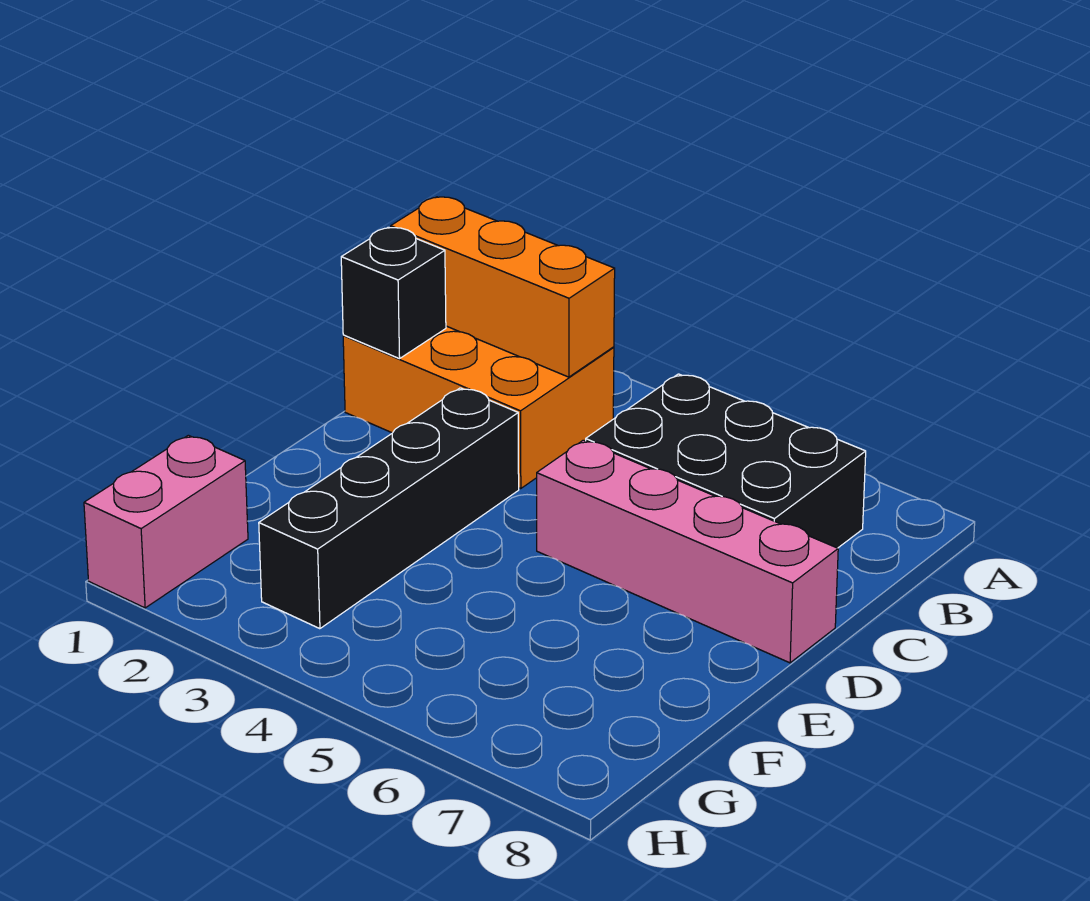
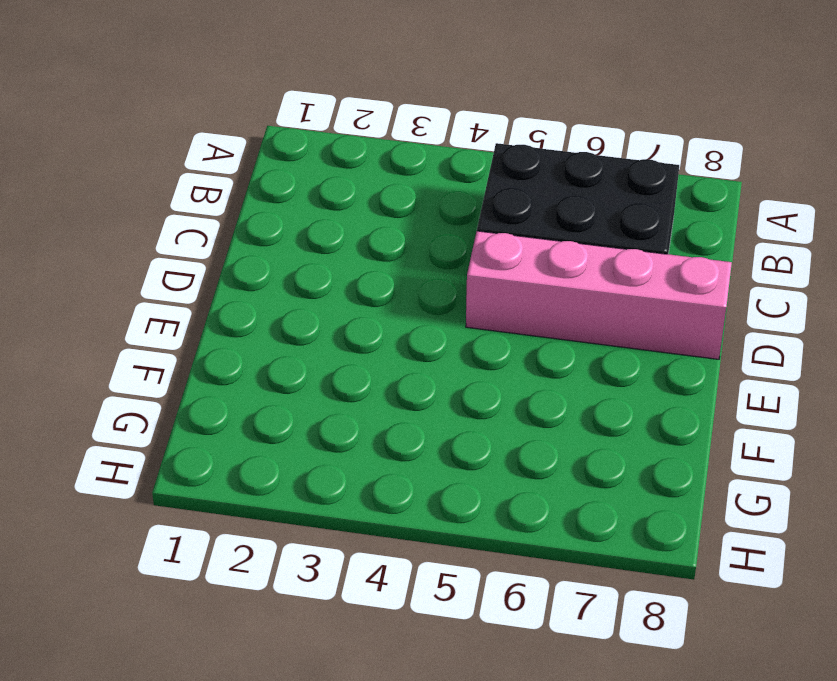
none -> orange 2x3 brick [343,326,614,489]
none -> black 1x4 brick [259,388,519,629]

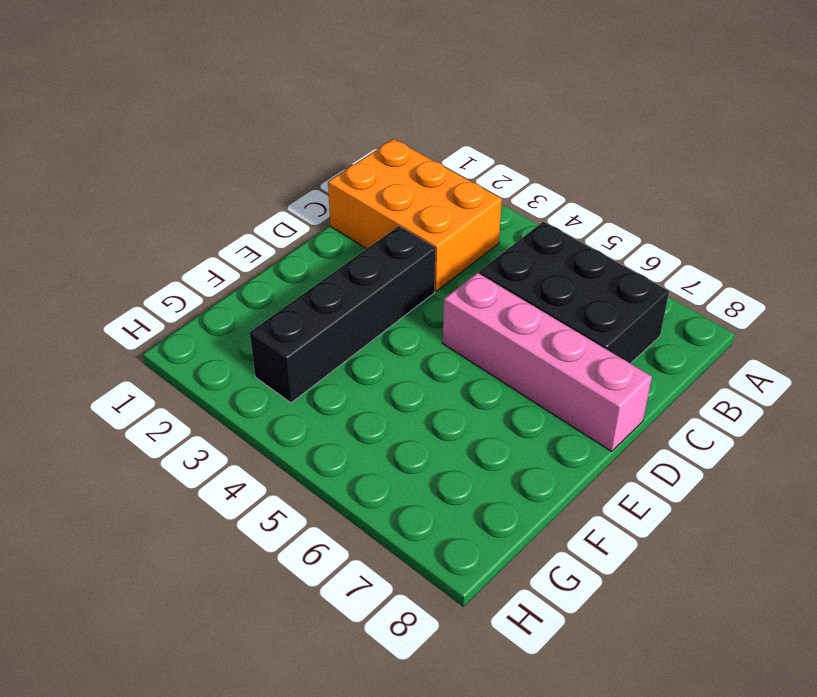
none -> pink 1x2 brick [84,435,248,608]
none -> orange 1x3 brick [391,197,615,377]

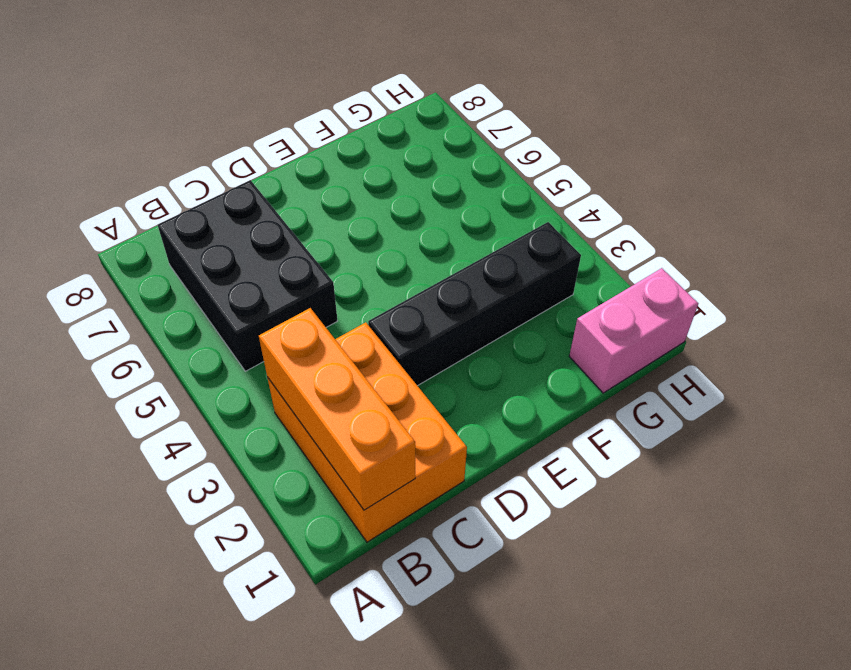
none -> pink 1x4 brick [537,440,838,663]
none -> black 1x1 brick [341,227,446,359]

